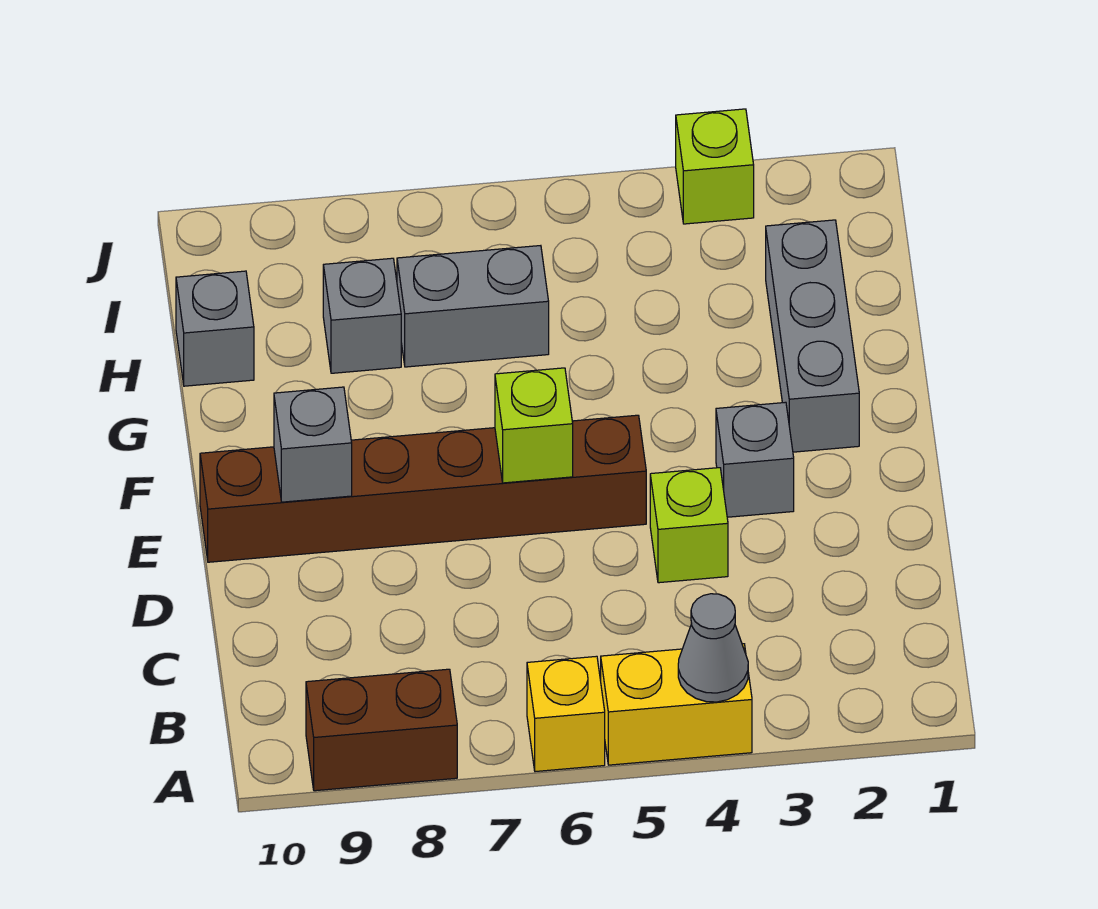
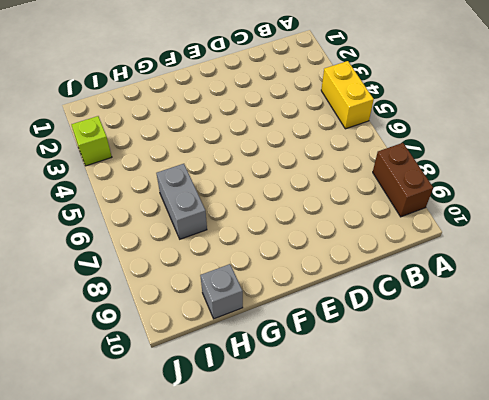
none -> yellow 1x1 brick [527,656,605,772]
none -> lime 1x1 brick [650,468,728,583]
none -> grey 1x1 brick [716,402,794,517]

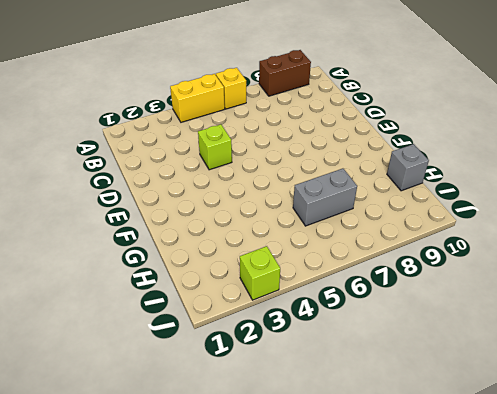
none -> grey 1x1 brick [716,402,794,517]
none -> brown 1x6 brick [200,415,646,562]
none -> grey 1x3 brick [766,220,859,452]

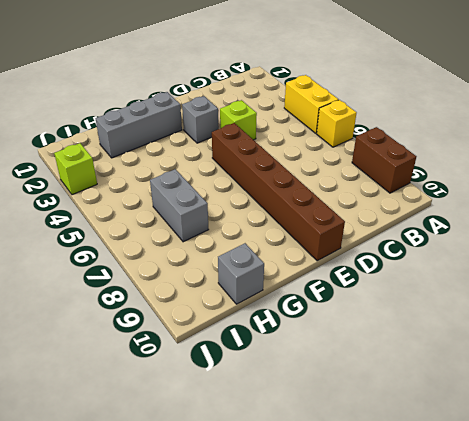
none -> grey 1x1 brick [323,258,401,373]
none -> grey 1x1 cone [678,594,748,702]
none -> lime 1x1 brick [495,368,573,483]

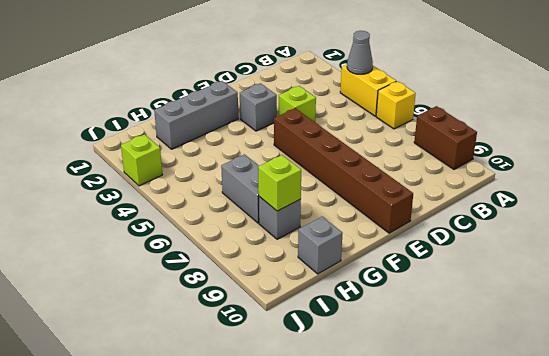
lime 1x1 brick [258,155,301,211] -> lime 1x1 brick moved to [495,368,573,483]
none -> grey 1x1 brick [274,387,352,502]

